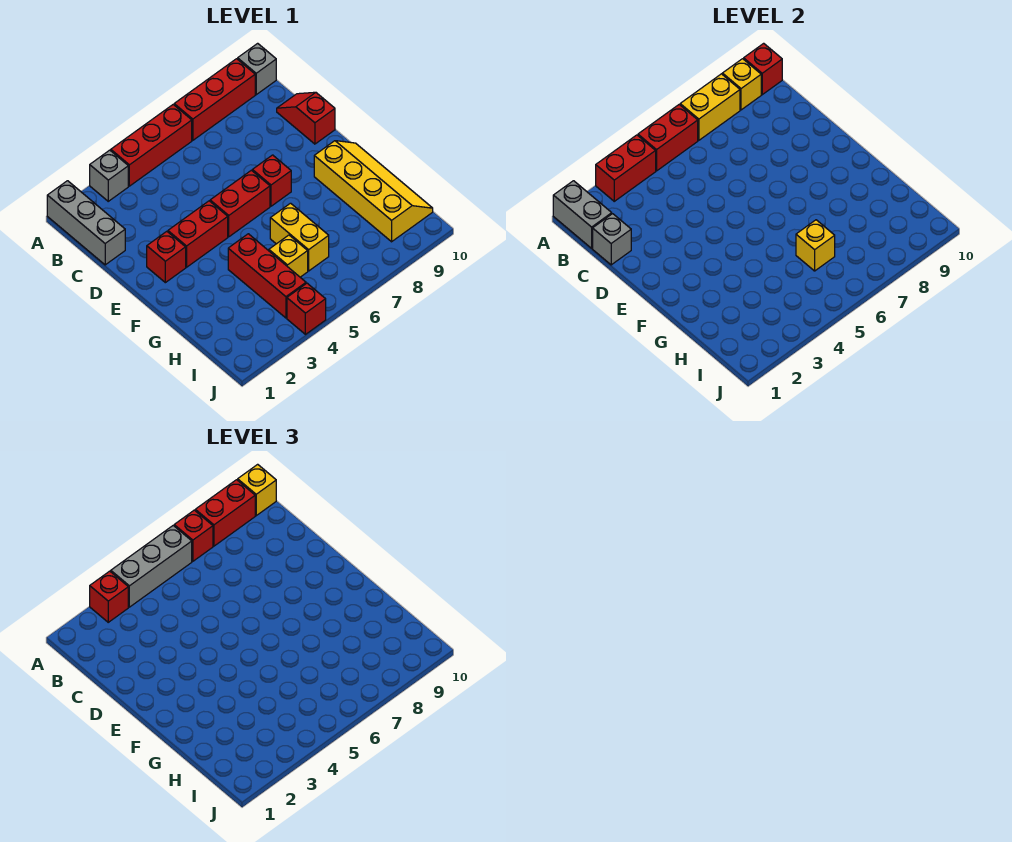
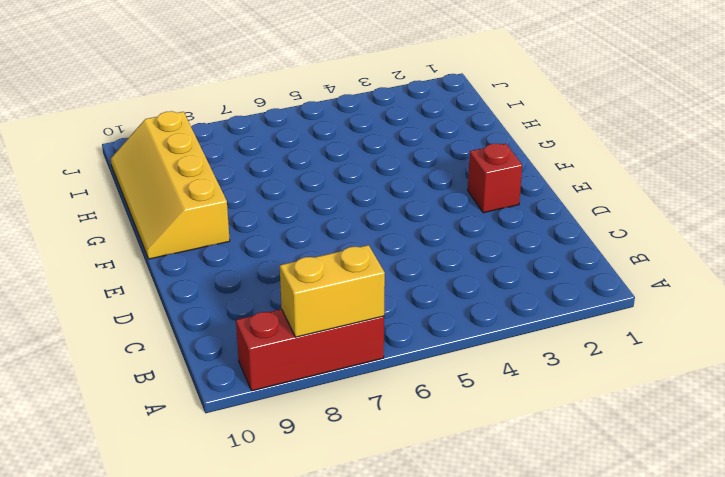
none -> grey 1x3 brick [47,181,125,265]
none -> grey 1x1 brick [90,150,128,201]
none -> red 1x3 brick [111,105,192,186]

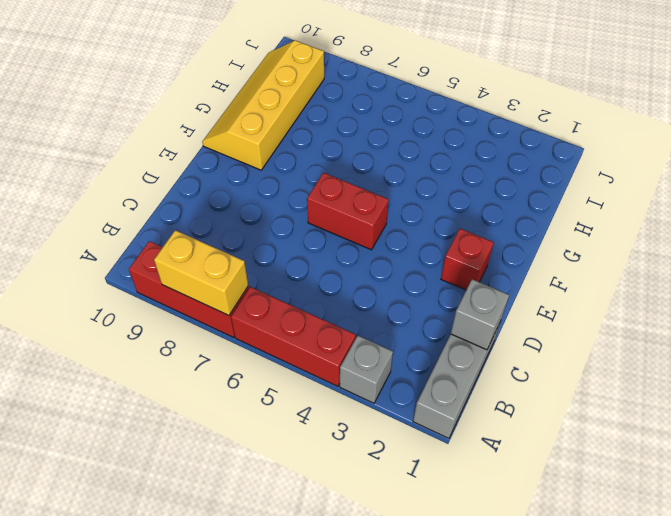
none -> grey 1x1 brick [238,43,276,95]
none -> red 1x2 slope [277,92,335,144]
none -> red 1x2 brick [168,201,228,267]

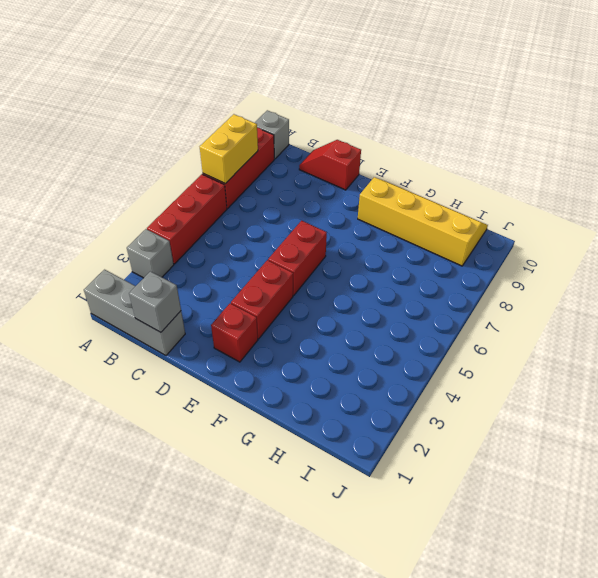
none -> red 1x1 brick [252,155,291,206]
none -> red 1x3 brick [228,234,306,318]
none -> yellow 1x2 brick [270,203,329,271]

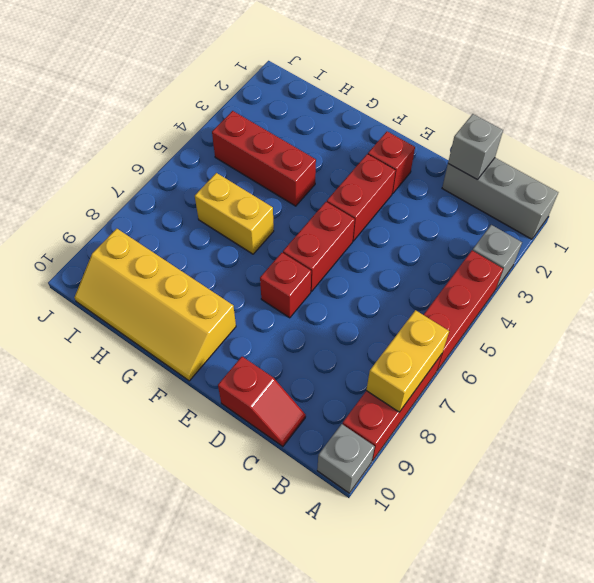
none -> yellow 1x1 brick [269,235,308,277]
none -> red 1x1 brick [287,283,326,334]
none -> grey 1x2 brick [553,181,612,248]

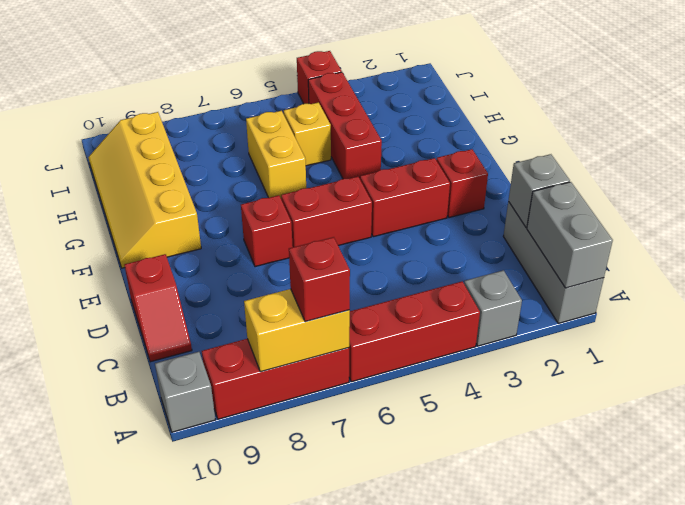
none -> red 1x2 brick [596,135,656,201]
none -> red 1x2 brick [638,105,698,171]
none -> yellow 1x1 brick [722,59,761,110]

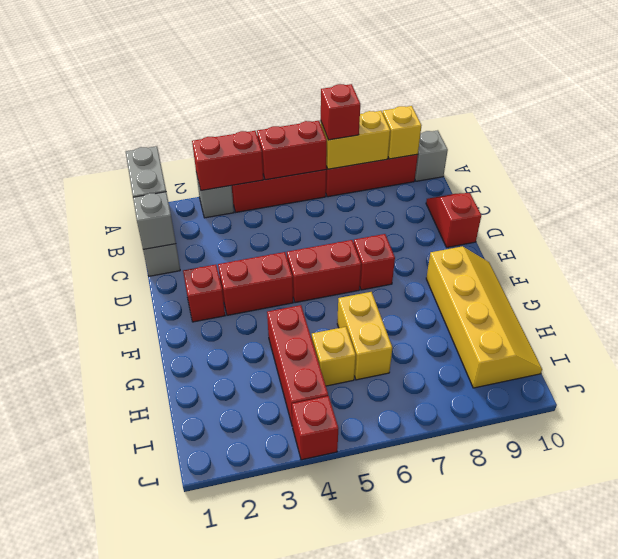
none -> red 1x1 brick [744,43,782,95]
none -> yellow 1x1 brick [796,220,835,271]
none -> red 1x1 brick [90,571,128,622]

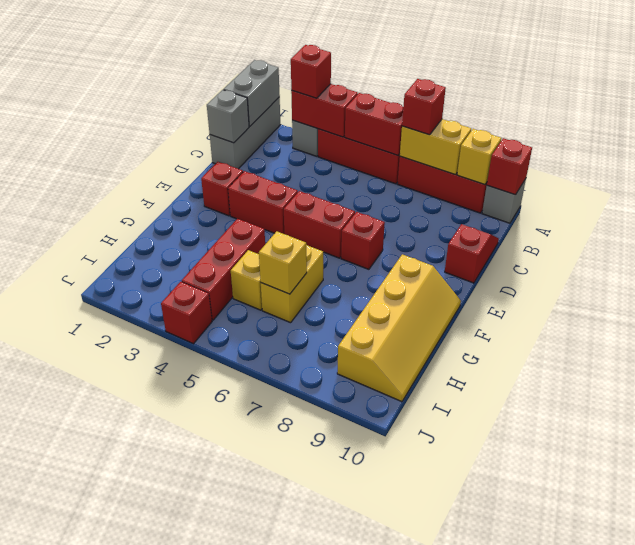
none -> grey 1x3 brick [111,526,192,607]
none -> red 1x2 brick [195,480,255,546]
none -> yellow 1x1 brick [238,464,276,516]

